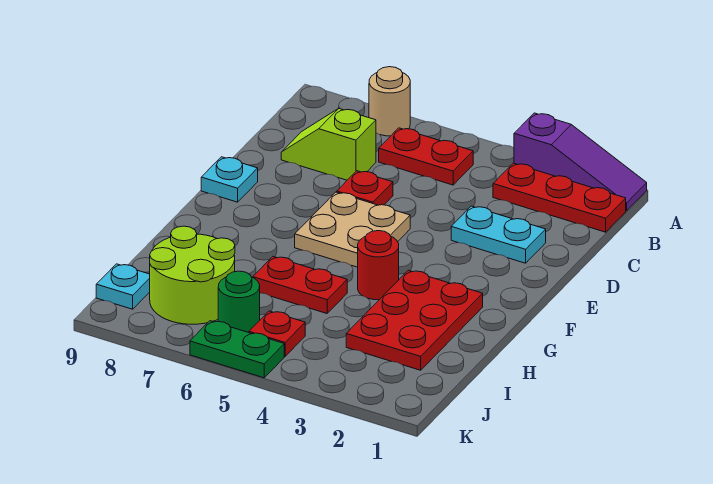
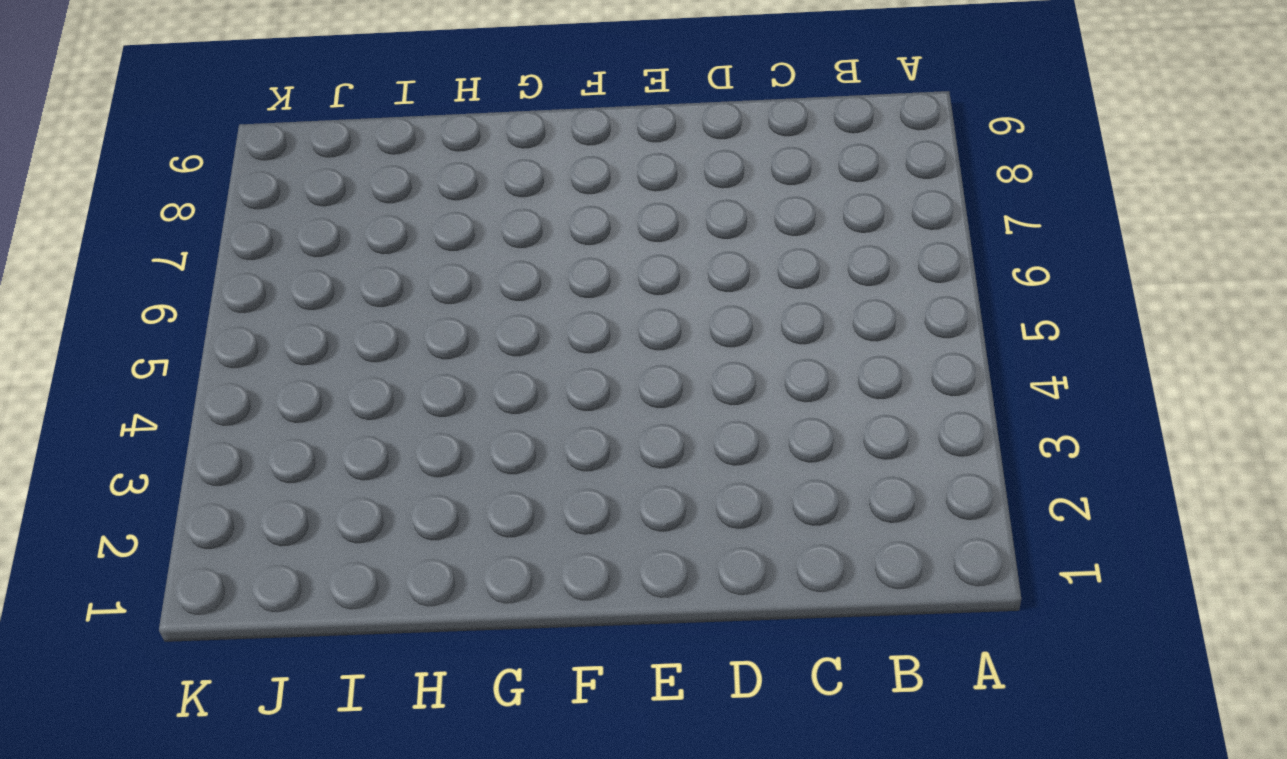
none -> purple 1x3 slope [514,113,647,211]
none -> tan 1x1 round brick [369,67,410,136]
none -> red 1x3 plate [493,163,626,232]

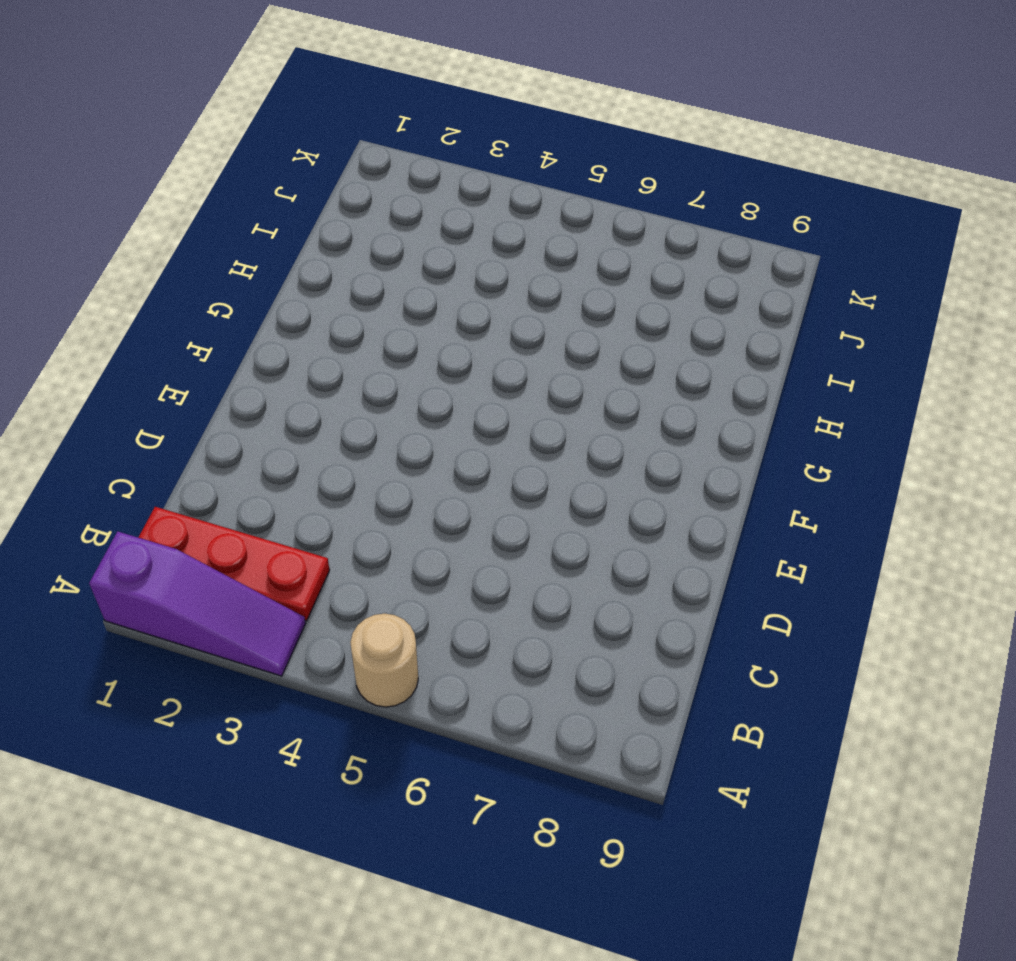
purple 1x3 slope [89,531,306,676] -> purple 1x3 slope turned to [514,113,647,211]
tan 1x1 round brick [350,613,418,707] -> tan 1x1 round brick moved to [369,67,410,136]
none -> red 1x2 plate [379,128,473,185]
none -> lime 1x2 slope [281,108,376,180]
none -> cyan 1x2 plate [451,206,546,263]

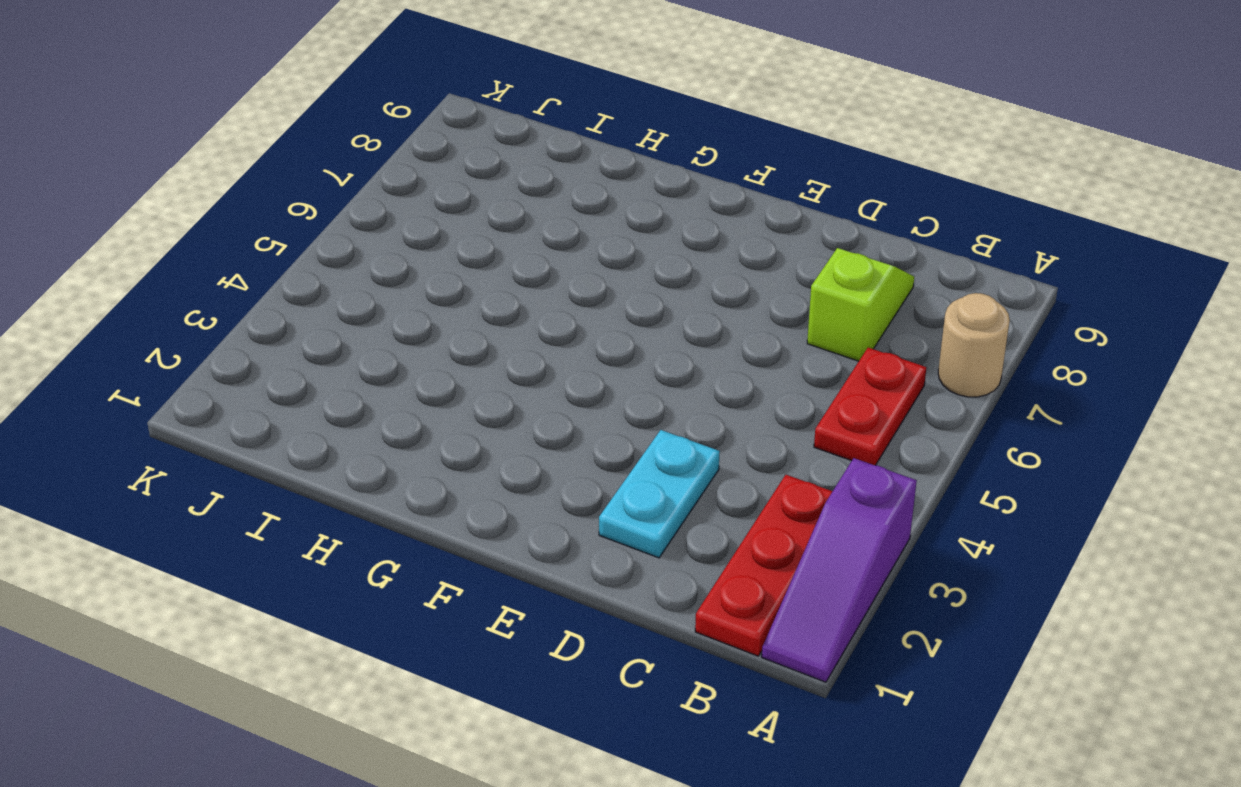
none -> red 1x1 plate [337,171,393,205]
none -> tan 2x2 plate [295,192,410,267]
none -> cyan 1x1 plate [201,157,258,202]

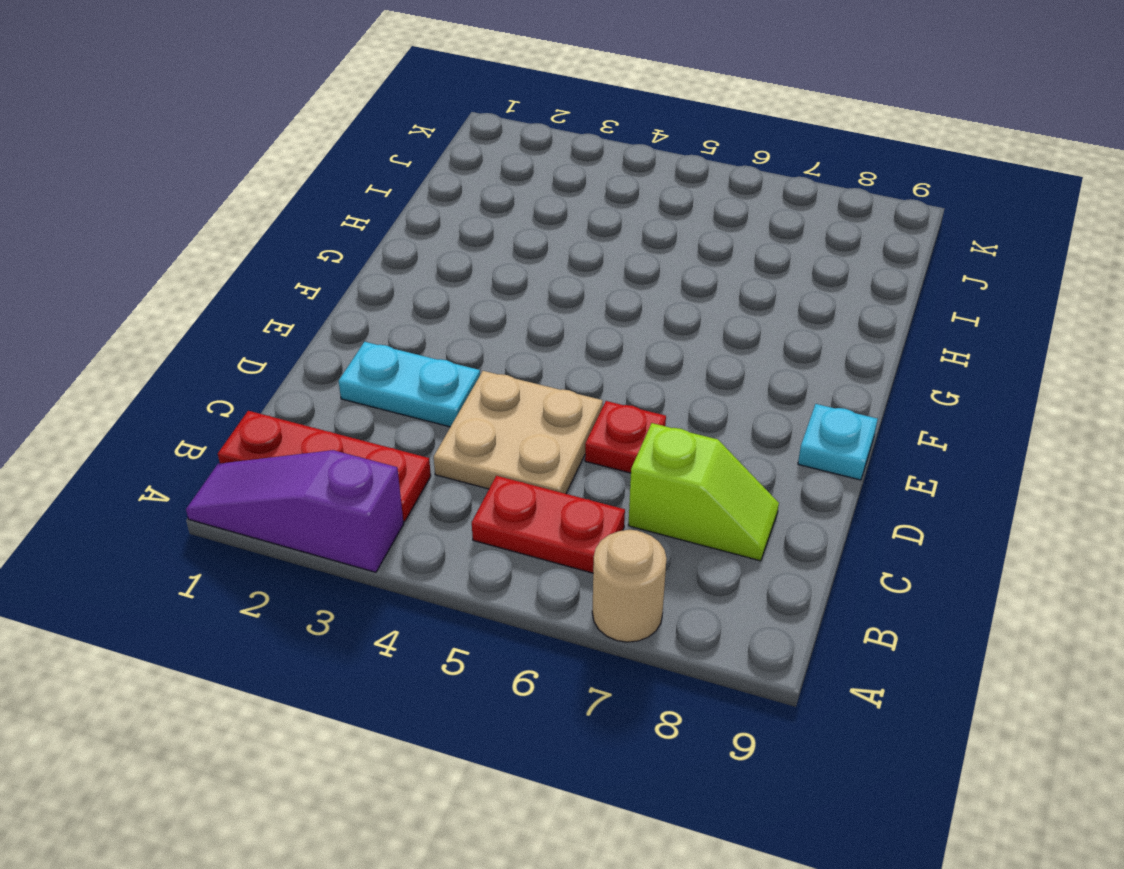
tan 2x2 plate [434,371,603,494] -> tan 2x2 plate moved to [295,192,410,267]
none -> red 2x3 plate [346,270,483,370]
none -> red 1x1 round brick [358,231,399,300]
none -> red 1x2 plate [253,257,347,313]

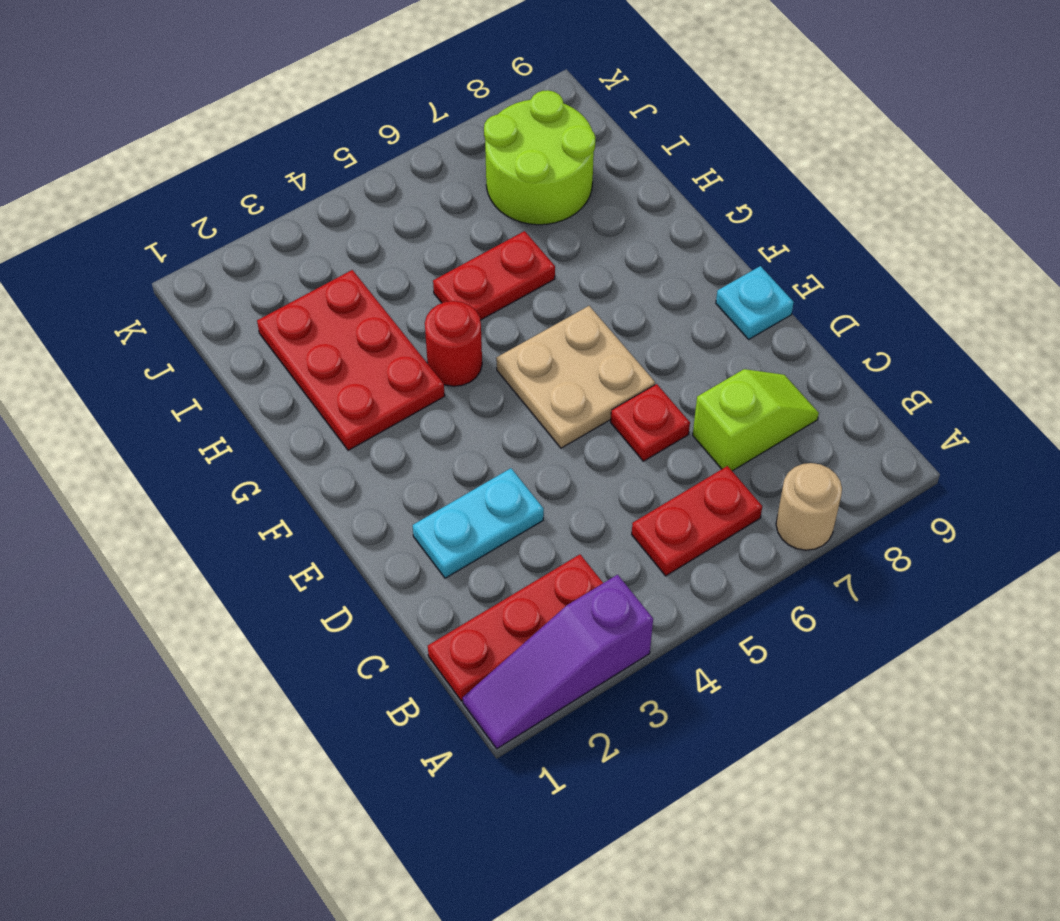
none -> red 1x1 plate [249,311,305,356]
none -> green 1x1 round brick [218,271,260,333]
none -> cyan 1x1 plate [96,264,150,309]

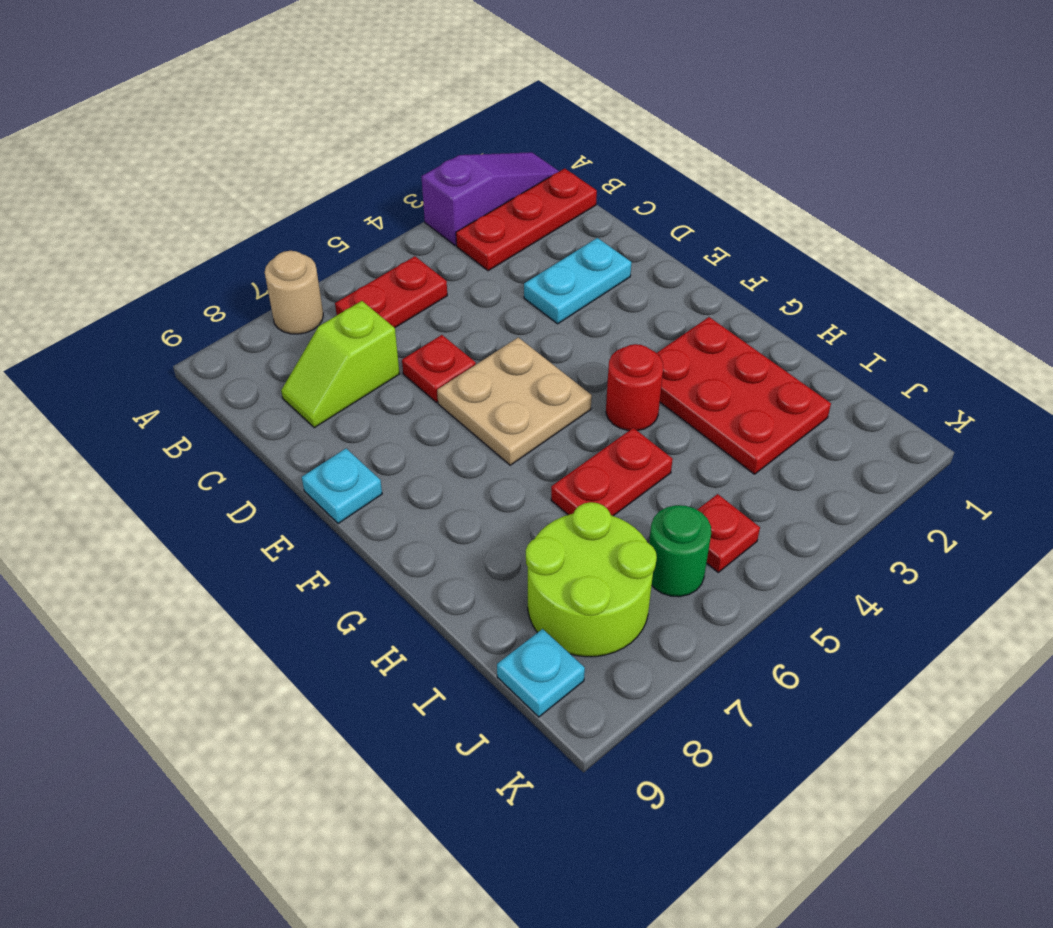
none -> green 1x2 plate [190,321,284,378]

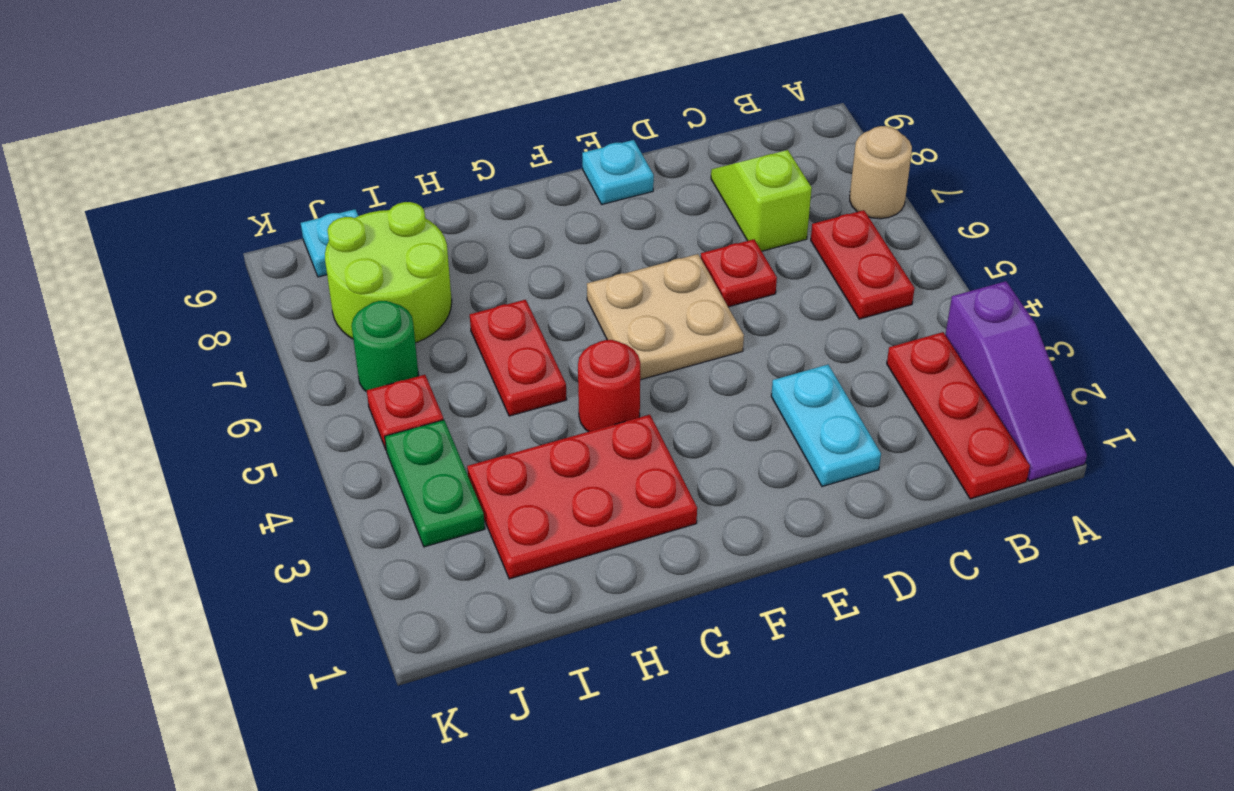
green 1x2 plate [385,420,485,547] -> green 1x2 plate moved to [190,321,284,378]

